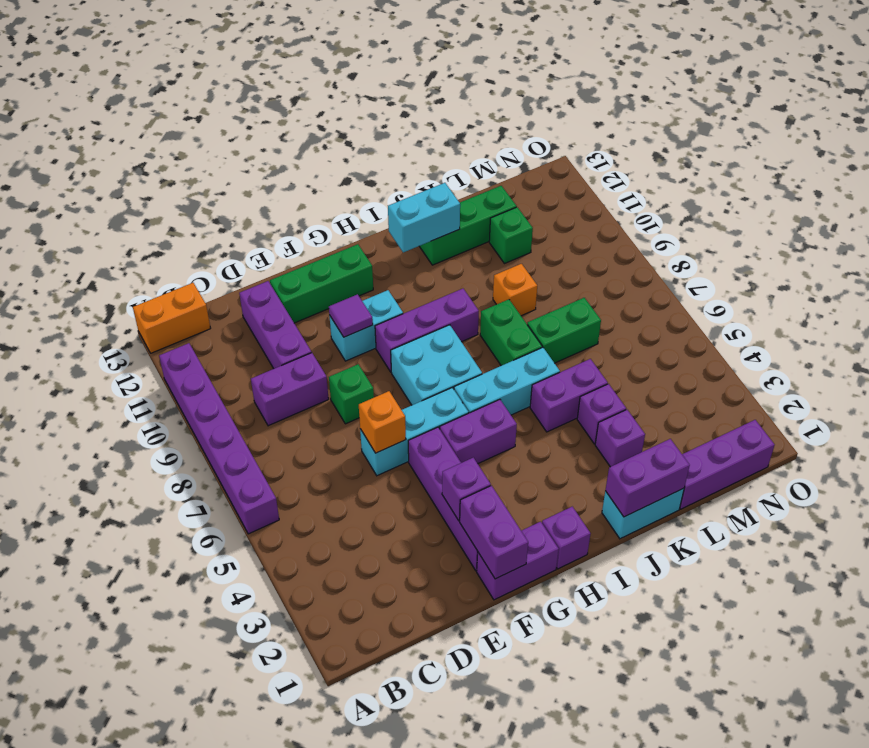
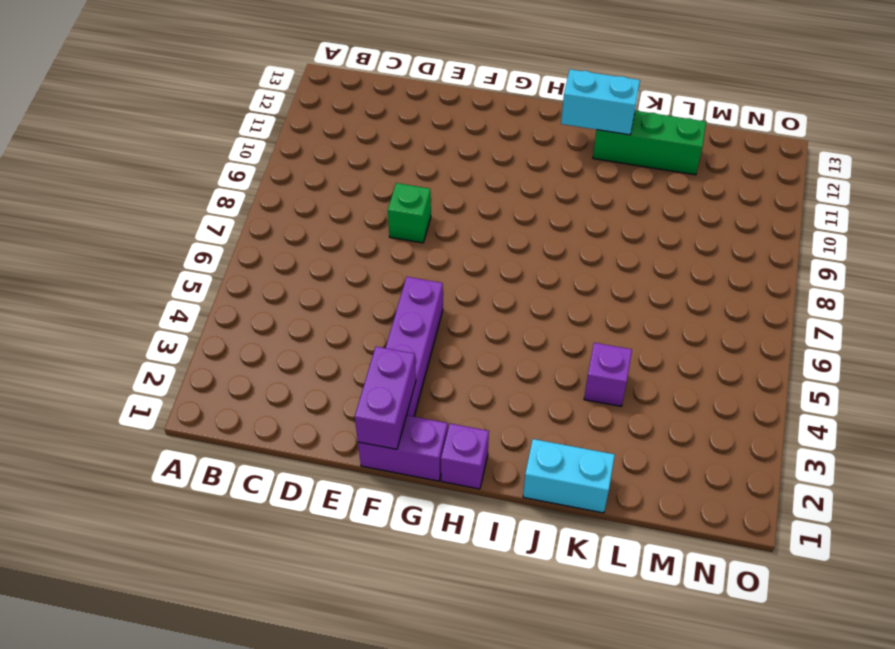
none -> purple 1x6 brick [159,343,279,534]
none -> orange 1x2 brick [133,283,211,353]
none -> purple 1x2 brick [251,353,329,426]
none -> purple 1x3 brick [239,281,311,369]

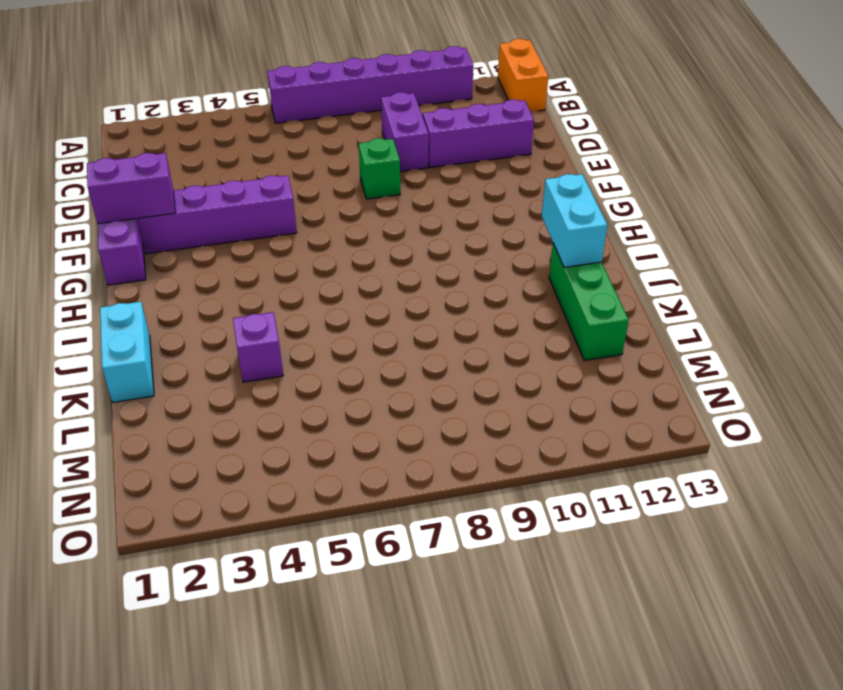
none -> cyan 1x3 brick [360,388,469,476]
none -> green 1x3 brick [270,244,373,323]
none -> cyan 1x2 brick [329,290,403,361]
none -> purple 1x2 brick [440,400,517,464]

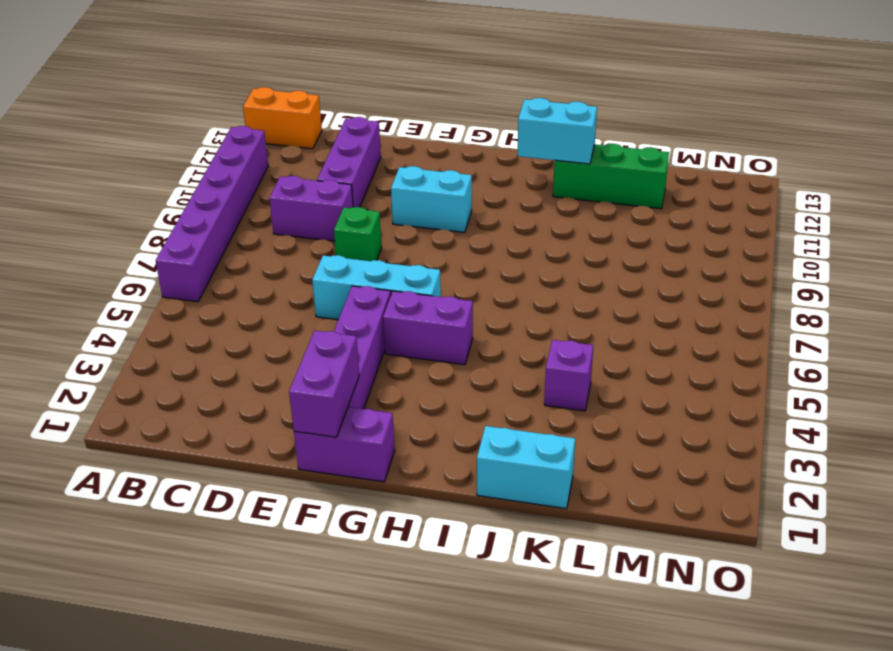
none -> green 1x3 brick [270,244,373,323]
none -> cyan 2x2 brick [391,325,482,405]
none -> purple 1x3 brick [375,289,479,372]
none -> purple 1x1 brick [542,507,591,569]

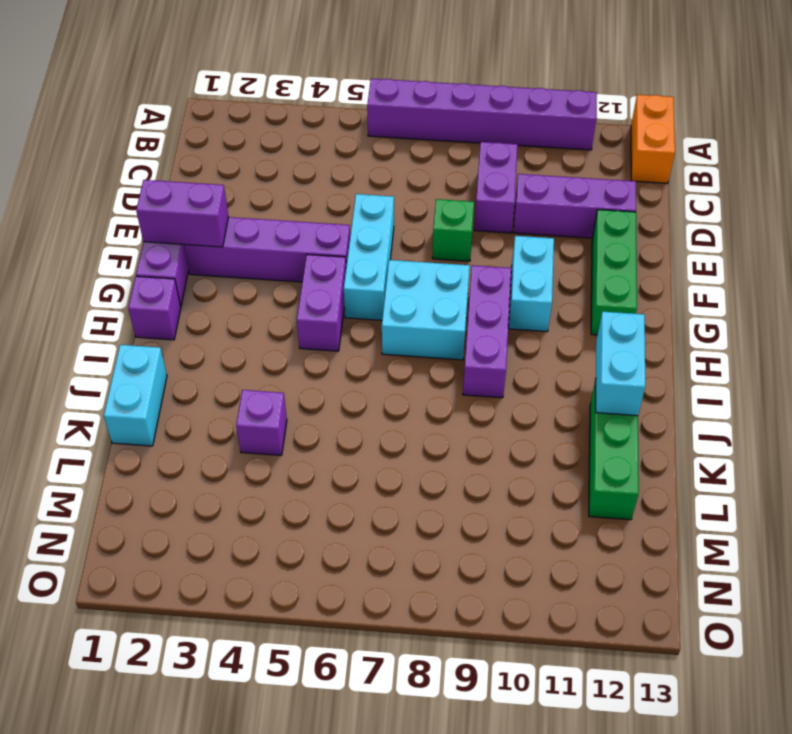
none -> cyan 1x3 brick [454,347,560,415]
none -> purple 1x2 brick [530,359,608,432]
none -> green 1x2 brick [480,299,542,366]
none -> purple 1x1 brick [595,410,645,467]

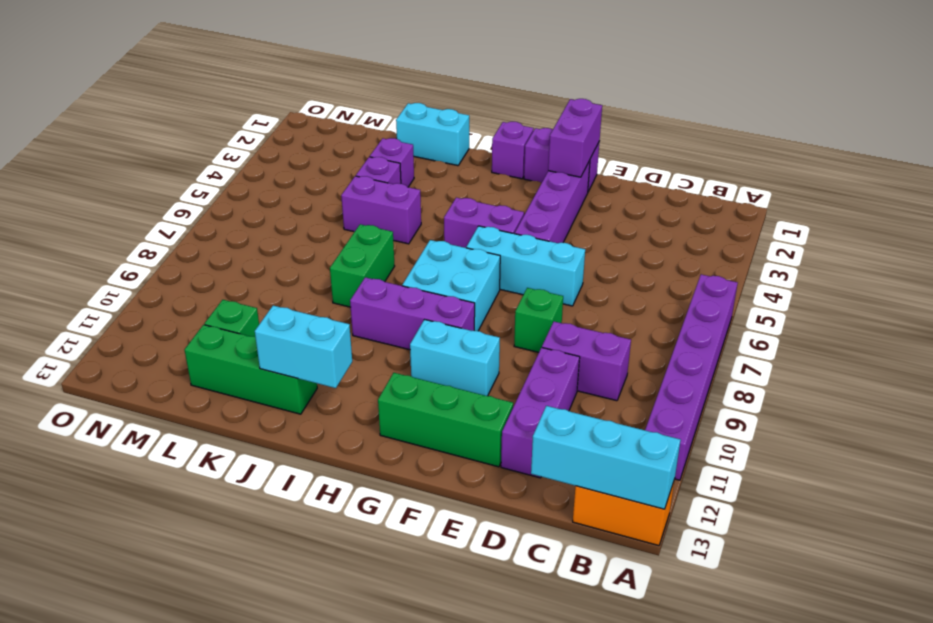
cyan 1x3 brick [531,406,681,509] -> cyan 1x3 brick moved to [454,347,560,415]
none -> green 1x2 brick [527,298,601,363]
none -> orange 1x1 brick [493,264,537,316]
none -> purple 1x3 brick [680,420,775,509]
none -> orange 1x1 brick [359,391,406,453]

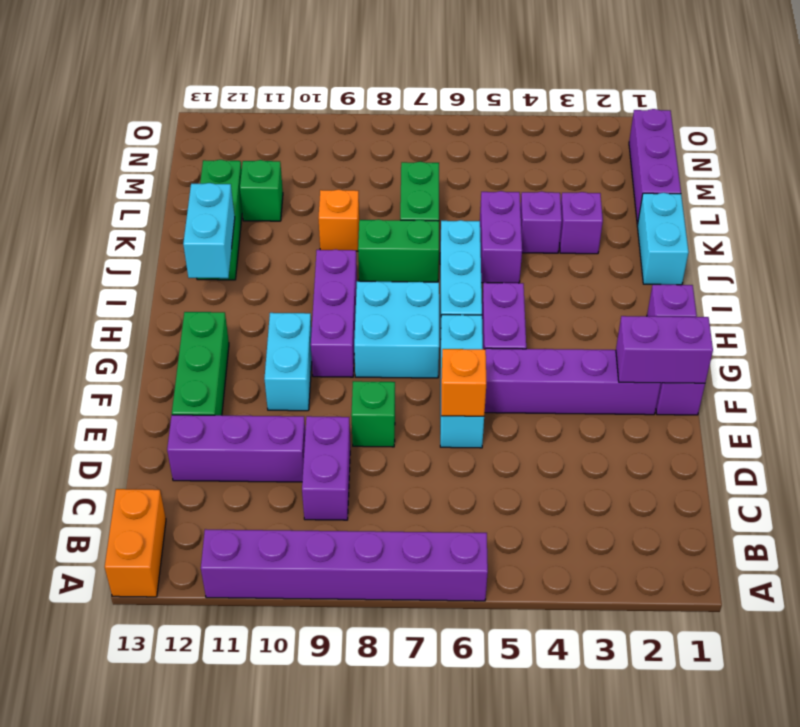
none -> purple 1x1 brick [442,458,491,521]
none -> purple 1x1 tile [329,294,373,337]
none -> purple 1x2 brick [605,439,690,517]

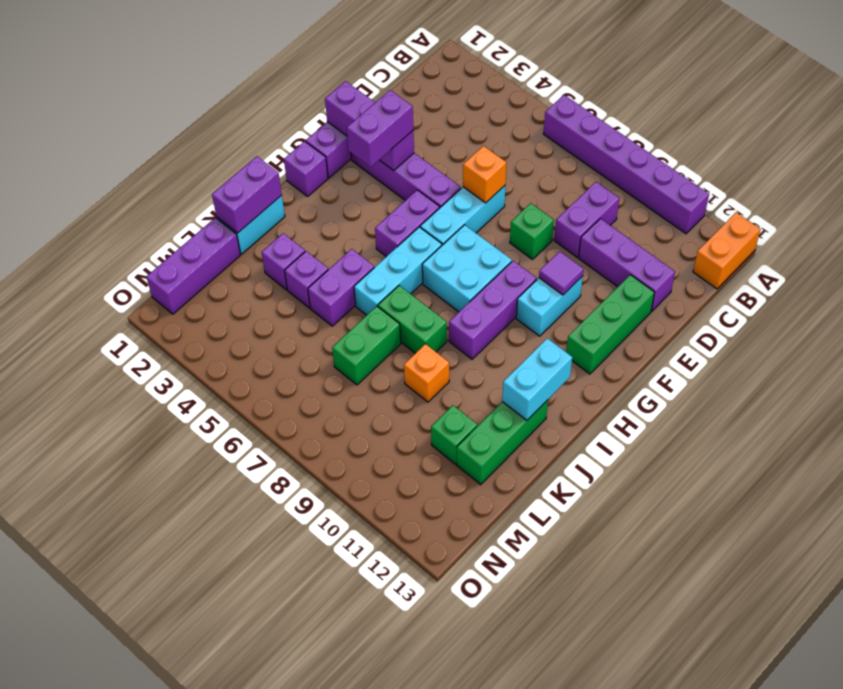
purple 1x2 brick [347,90,413,167] -> none

